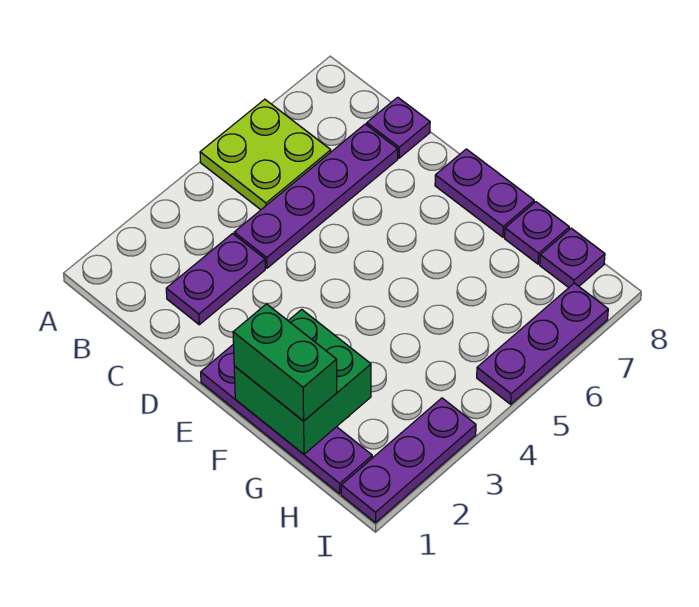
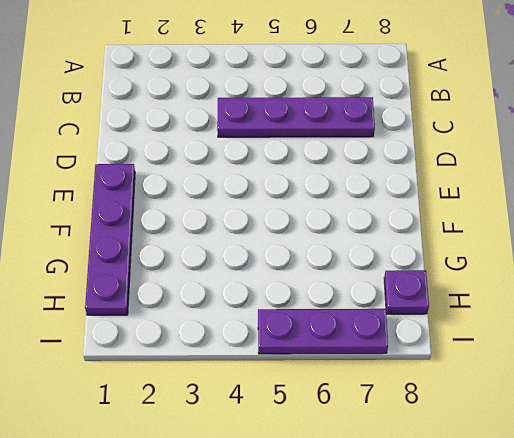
none -> lime 2x2 plate [200,99,331,210]
none -> purple 1x2 plate [166,234,265,325]
none -> purple 1x1 plate [367,97,430,158]

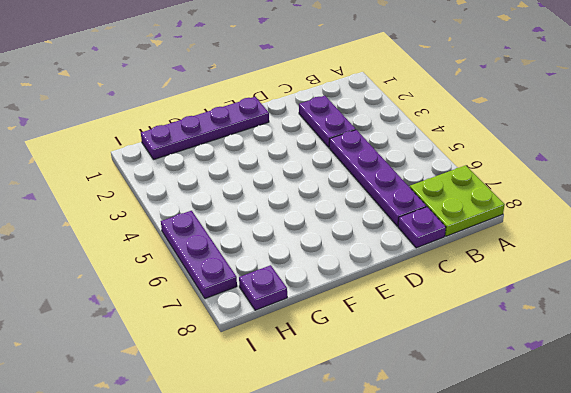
lime 2x2 plate [410,165,505,236] -> lime 2x2 plate moved to [200,99,331,210]
none -> purple 1x2 plate [435,149,534,237]
none -> purple 1x1 plate [505,202,569,264]
none -> purple 1x3 plate [341,398,476,523]

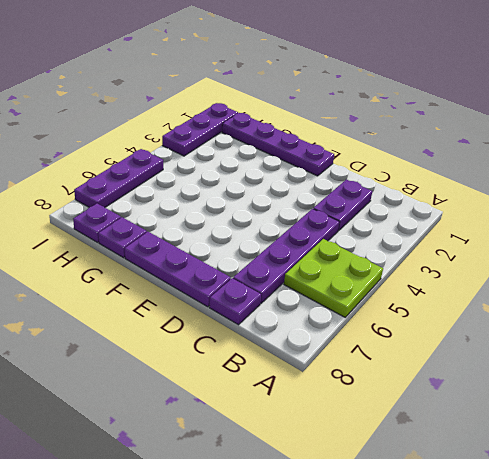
purple 1x3 plate [125,232,231,307] -> purple 1x2 plate [435,149,534,237]
none -> green 2x2 brick [234,309,371,454]
none -> green 1x2 brick [233,304,337,421]

